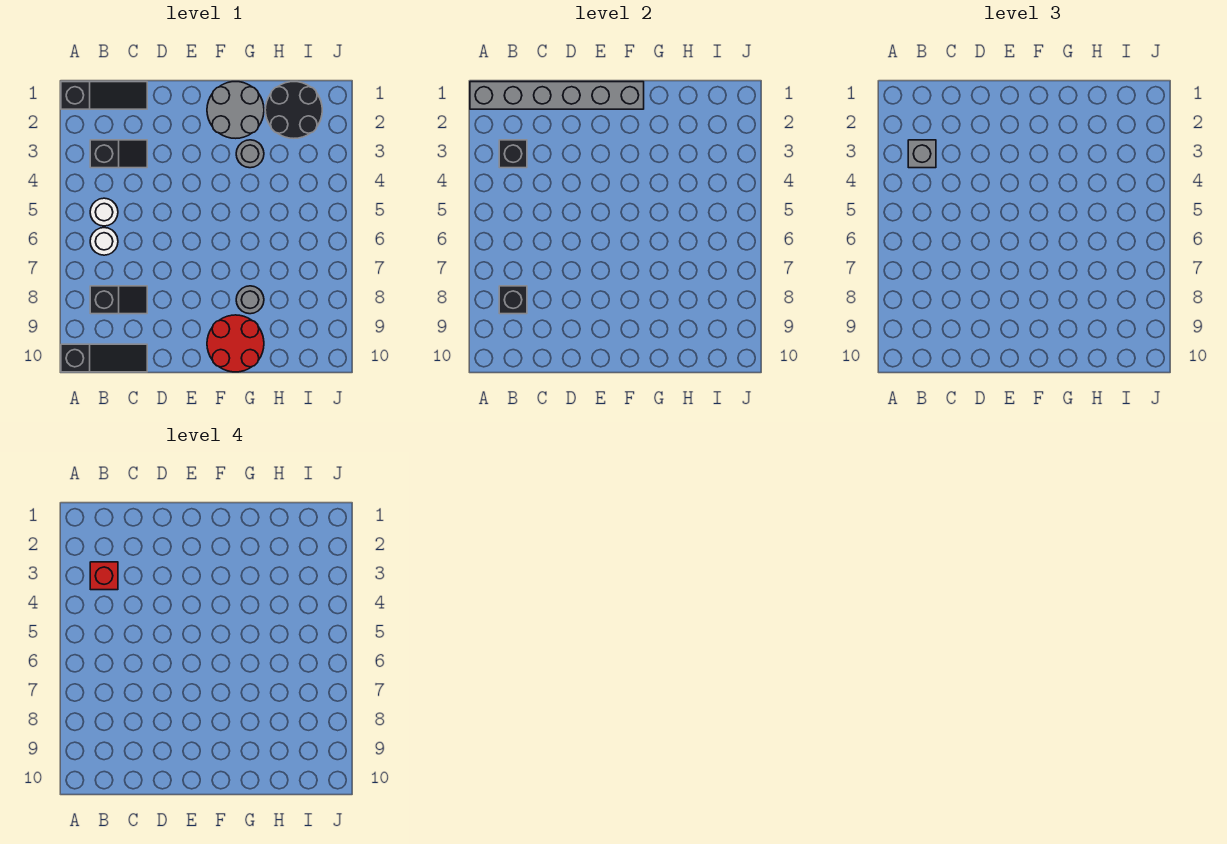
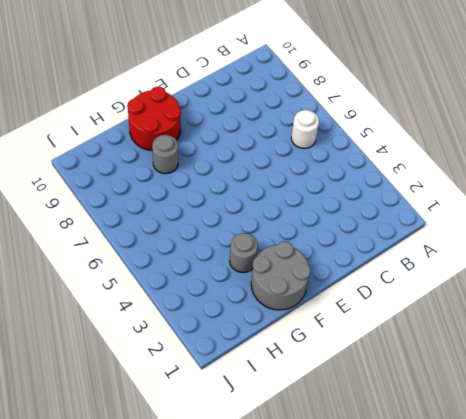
none -> black 1x3 slope [61,82,147,109]
none -> black 1x3 slope [61,344,147,372]
none -> black 1x2 slope [90,140,147,168]

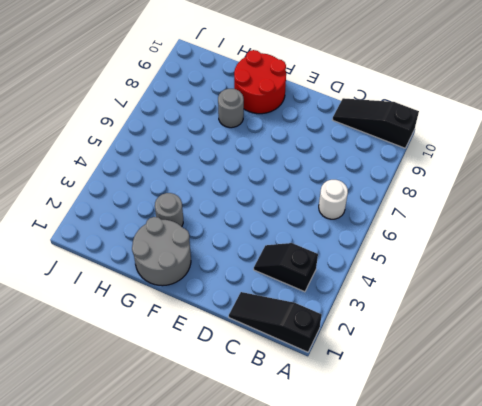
none -> white 1x1 round brick [90,198,118,226]
none -> black 1x2 slope [90,286,147,314]
none -> black 2x2 round brick [265,82,322,138]

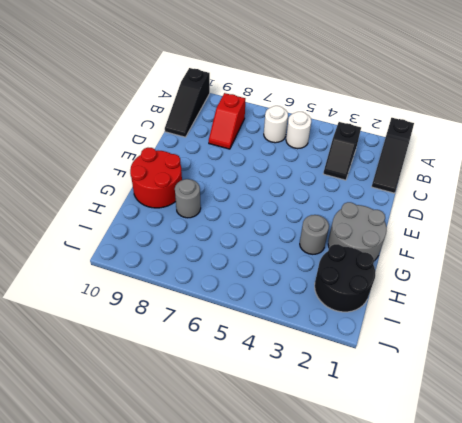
red 1x2 slope [209,93,245,149] -> black 1x2 slope [90,286,147,314]
none -> grey 1x6 brick [470,82,644,109]
none -> black 1x1 brick [499,140,527,168]
none -> black 1x1 brick [499,286,527,314]

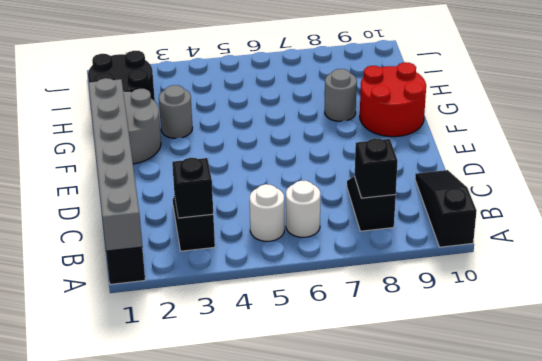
none -> grey 1x1 brick [908,140,936,168]
none -> red 1x1 brick [90,562,118,590]

